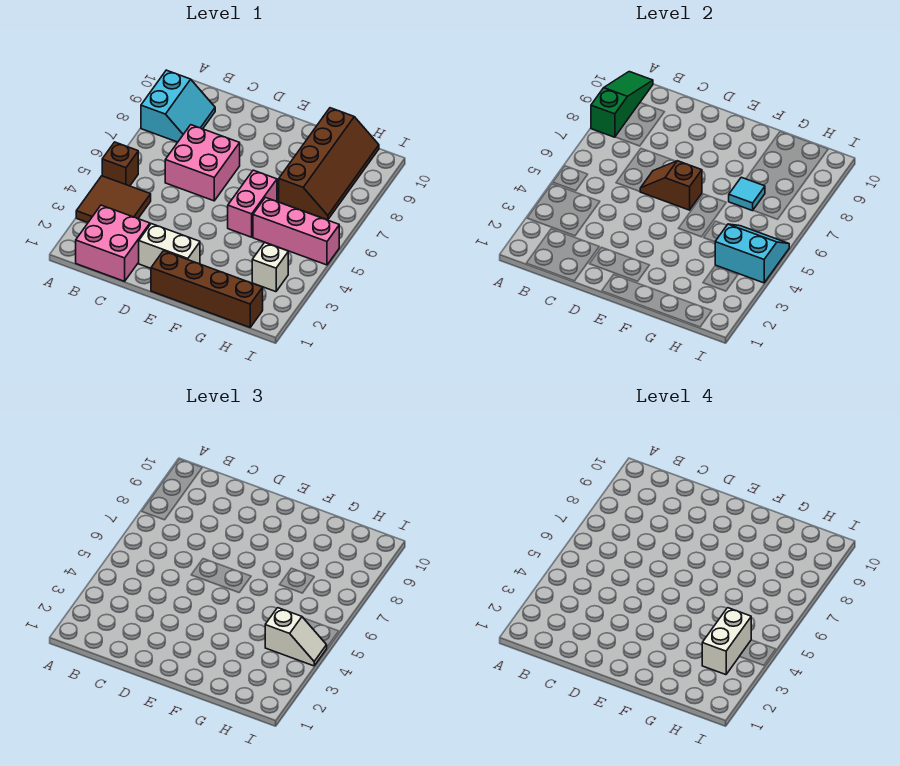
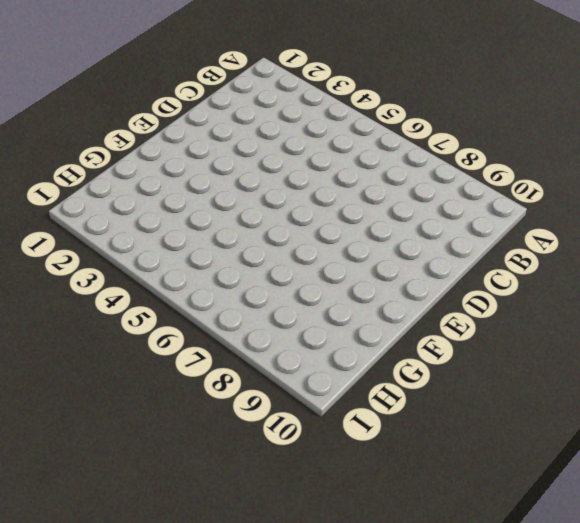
none -> brown 2x2 tile [76,176,151,223]
none -> brown 1x1 brick [102,142,138,186]
none -> cyan 2x2 slope [141,70,215,142]

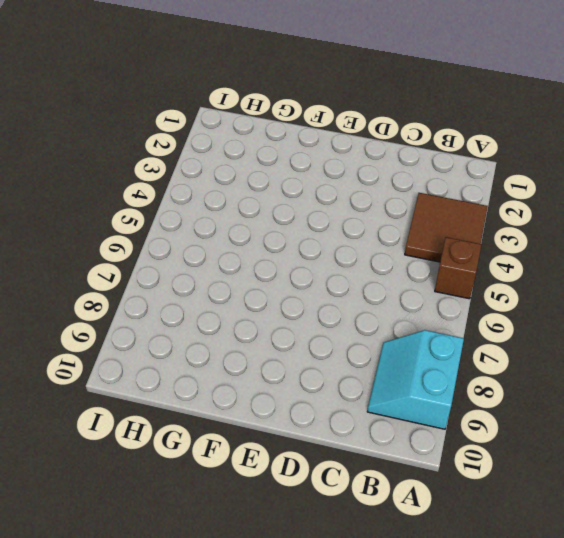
none -> pink 2x2 brick [76,205,150,281]
none -> pink 2x2 brick [165,125,240,201]
none -> white 1x2 brick [139,224,200,268]

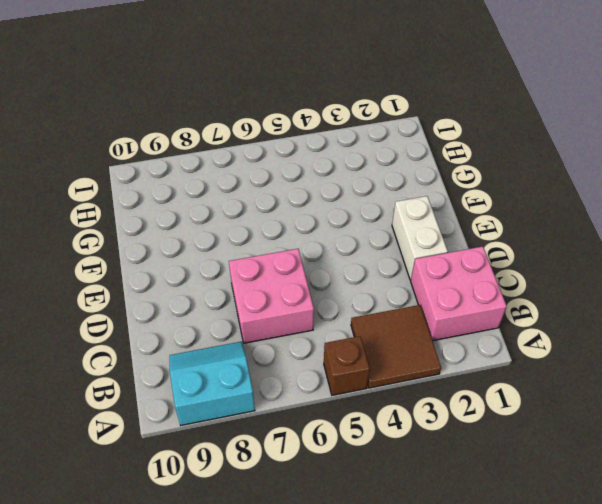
none -> brown 1x4 brick [151,251,263,327]
none -> pink 1x2 brick [228,170,277,237]
none -> pink 1x3 brick [253,197,339,265]

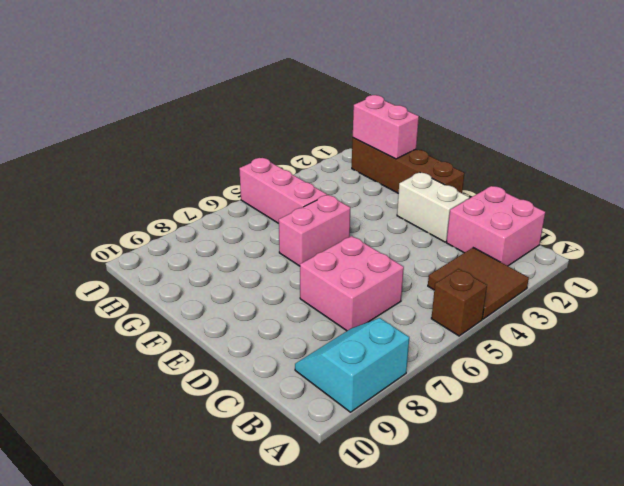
pink 1x2 brick [353,95,419,159] -> none
none -> brown 2x4 slope [279,108,379,220]
none -> white 1x1 brick [252,243,288,292]
none -> green 1x3 slope [591,72,653,137]

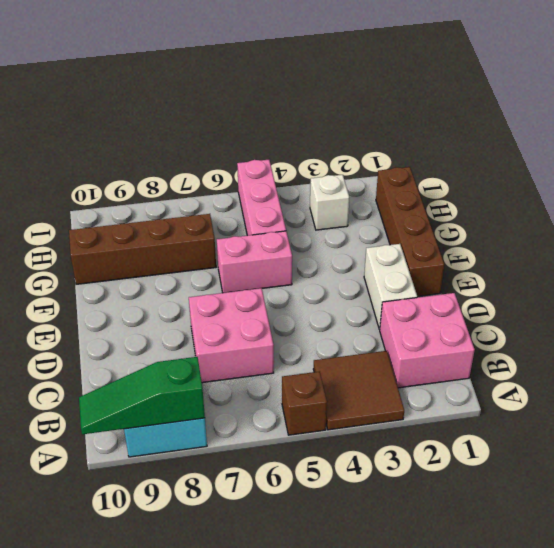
none -> brown 1x2 slope [640,161,702,210]
none -> cyan 1x1 tile [729,177,765,211]
none -> cyan 2x2 slope [715,224,789,283]

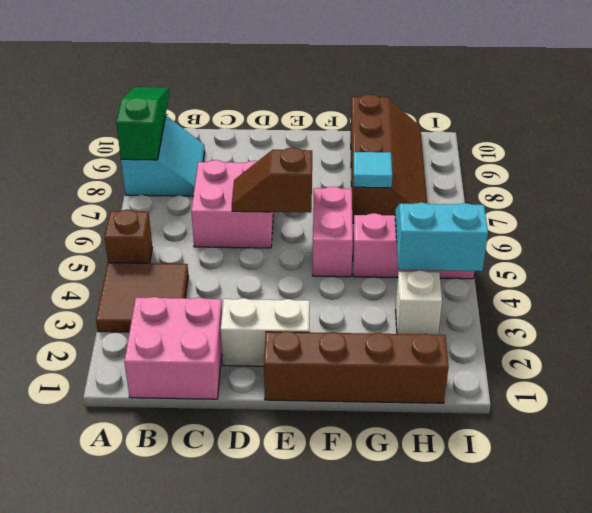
none -> white 1x2 slope [265,608,327,666]
none -> white 1x2 brick [702,608,751,675]

